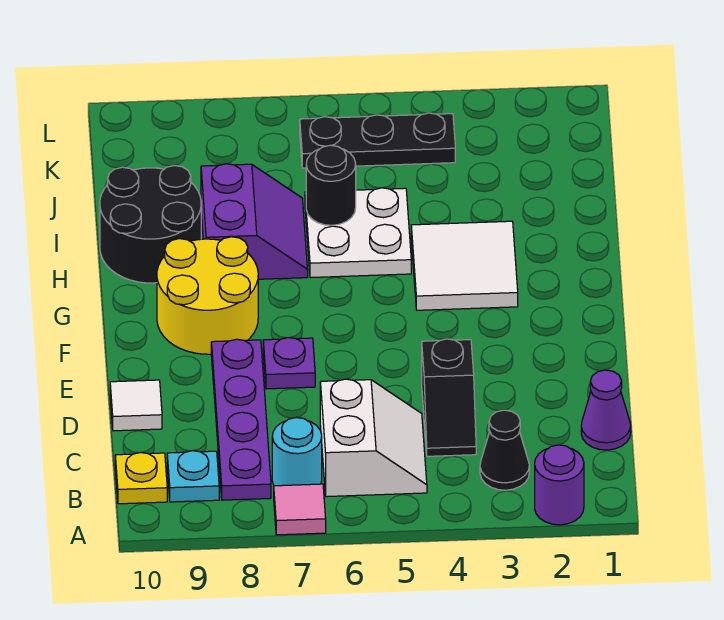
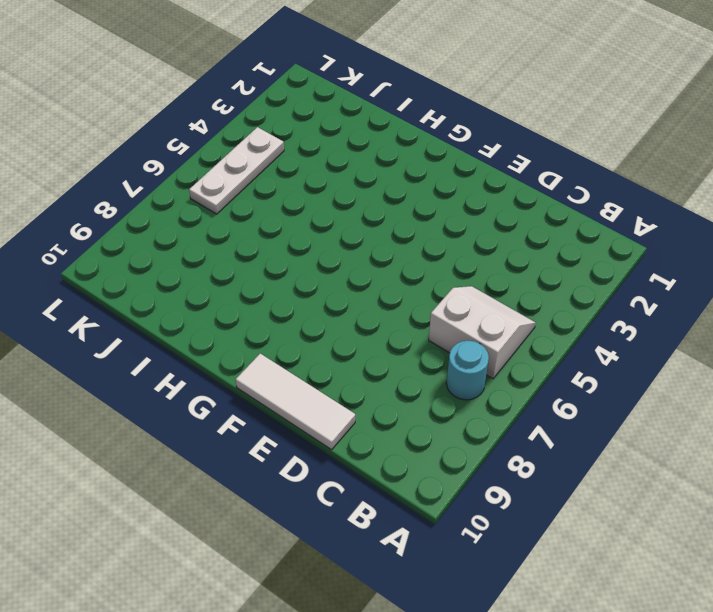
white 1x3 tile [236,354,355,450] -> white 1x1 tile [110,380,162,431]
white 1x3 plate [189,127,284,214] -> black 1x3 plate [300,113,455,168]
none -> purple 1x1 round brick [535,445,584,525]
none -> pink 1x1 tile [274,484,326,535]
none -> black 1x1 cone [480,410,529,490]

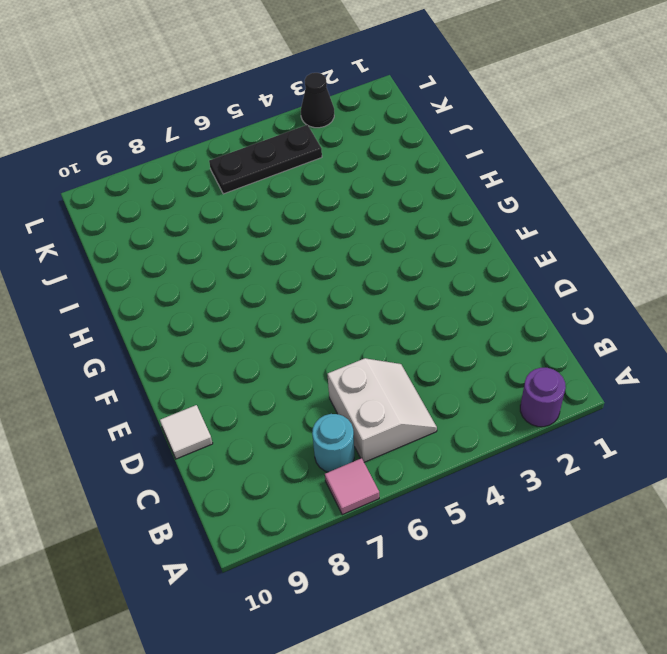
black 1x1 cone [301,73,334,128] -> black 1x1 cone moved to [480,410,529,490]
none -> purple 1x4 plate [211,339,271,500]
none -> cyan 1x1 plate [167,451,219,502]
none -> yellow 1x1 plate [115,452,167,504]

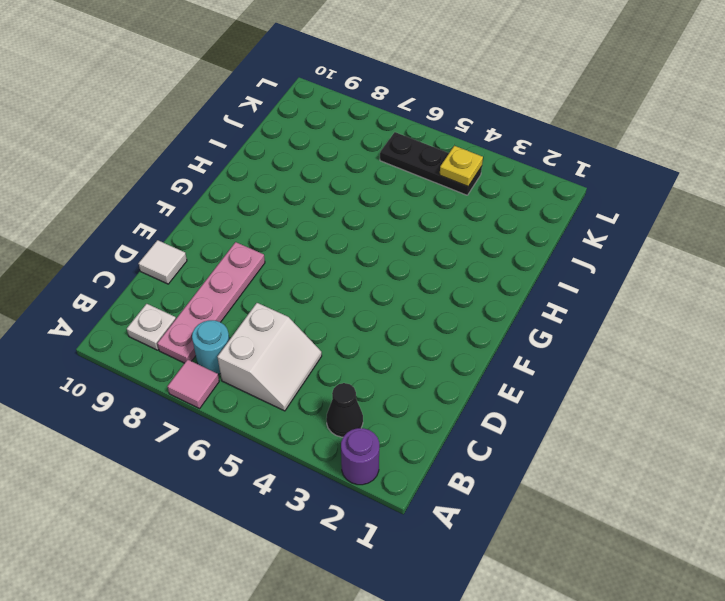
pink 1x4 plate [157,242,265,363] -> purple 1x4 plate [211,339,271,500]
white 1x1 plate [127,304,176,350] -> cyan 1x1 plate [167,451,219,502]
yellow 1x1 plate [440,146,483,186] -> yellow 1x1 plate moved to [115,452,167,504]
none -> purple 1x1 cone [581,370,631,450]
none -> black 1x2 slope [422,339,476,456]
none -> purple 1x1 plate [263,338,315,389]

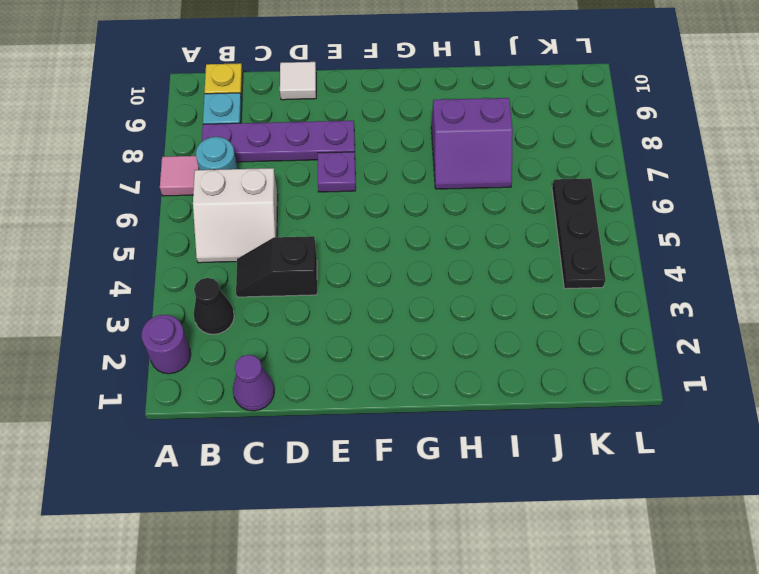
none -> yellow 2x2 round brick [157,237,258,354]
none -> white 2x2 tile [411,221,518,310]
none -> white 2x2 plate [305,188,411,278]

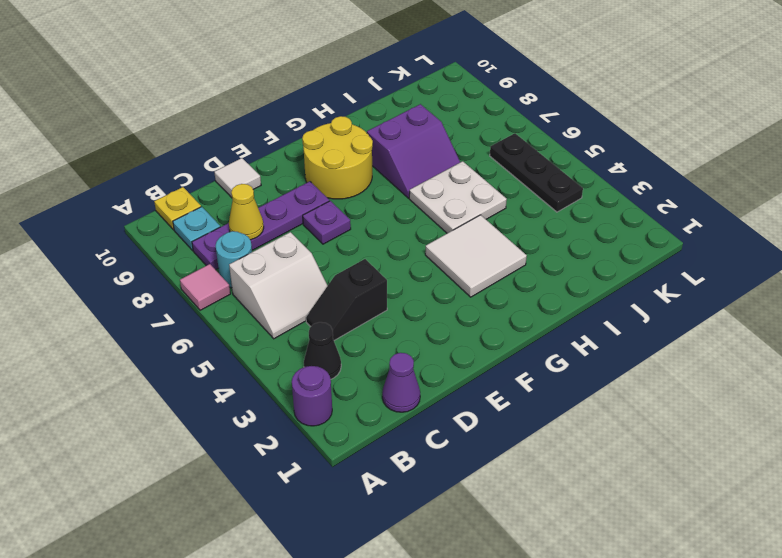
yellow 1x1 cone [229,184,264,240] -> none
none -> black 2x2 round brick [100,166,201,283]
none -> black 1x1 round brick [306,145,356,225]

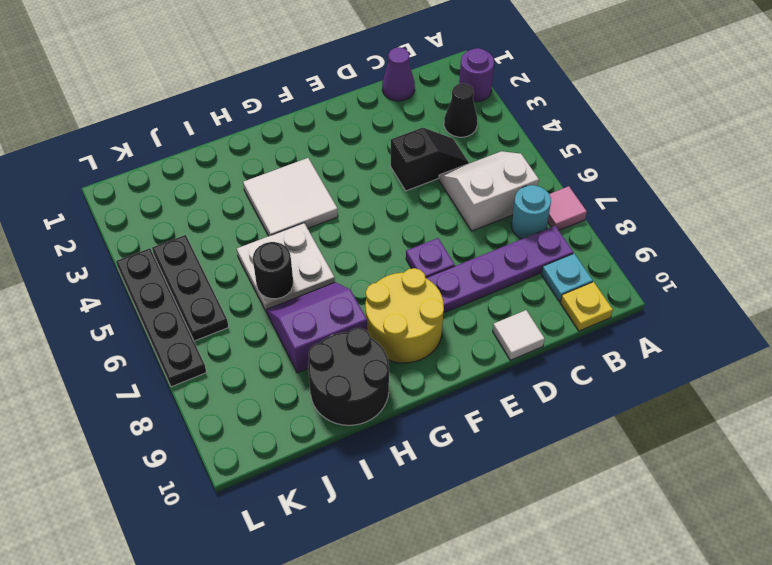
black 1x4 plate [116,248,206,387] -> none

